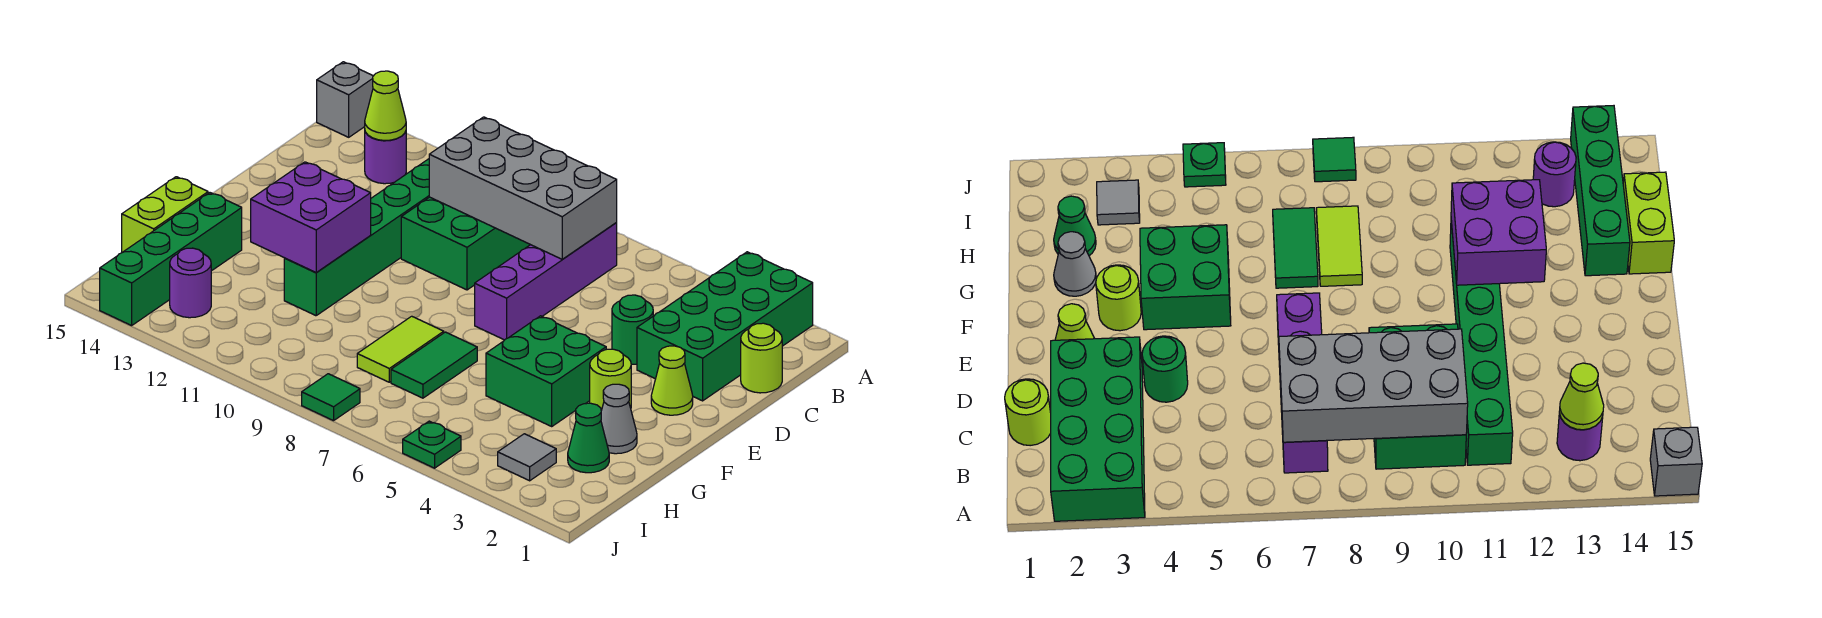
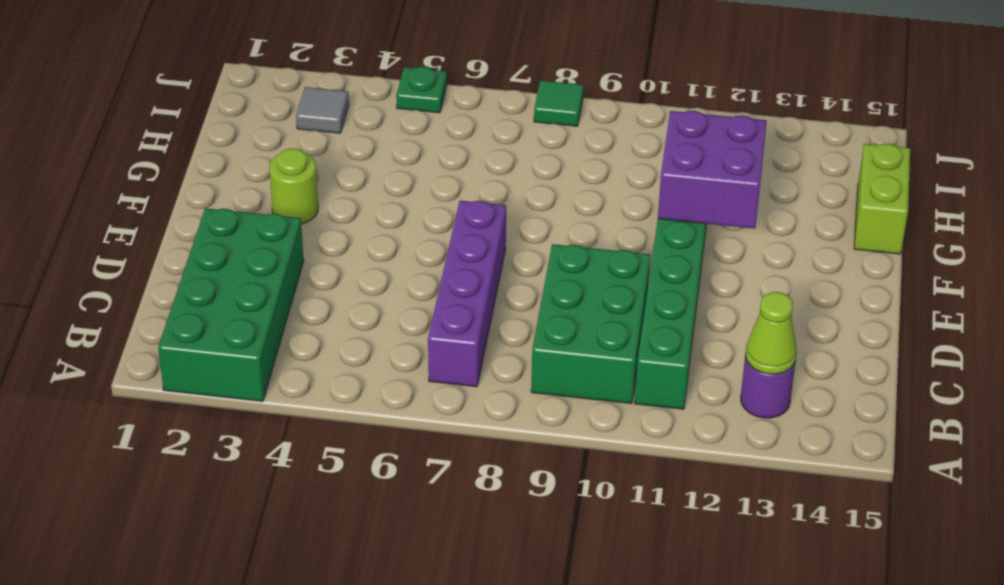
none -> grey 1x1 brick [317,62,373,137]
none -> lime 1x1 round brick [741,323,782,393]
none -> green 1x1 round brick [612,295,653,364]

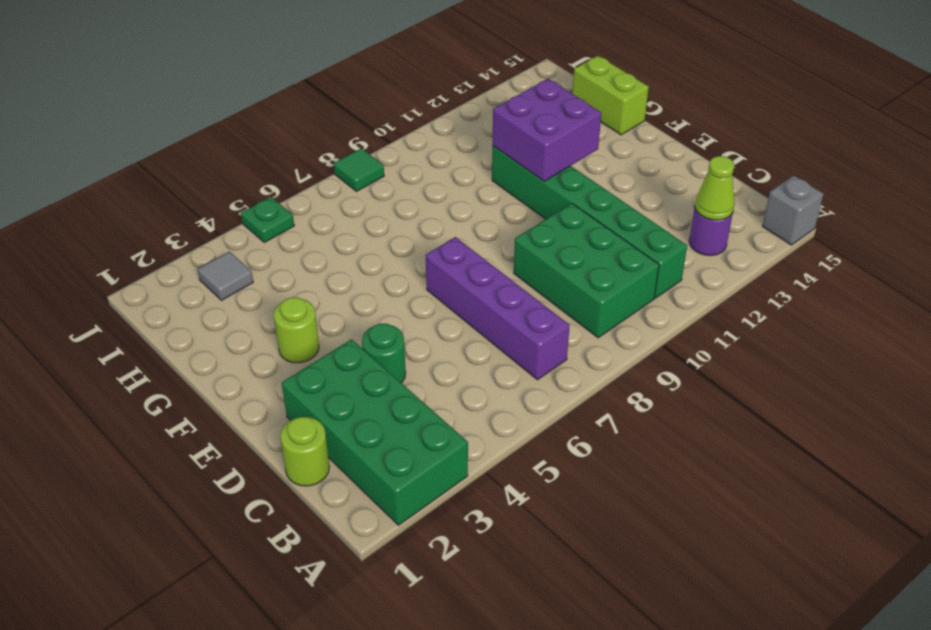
none -> lime 1x1 cone [651,346,693,415]
none -> green 2x2 brick [486,316,606,426]
none -> grey 1x1 cone [601,384,637,454]

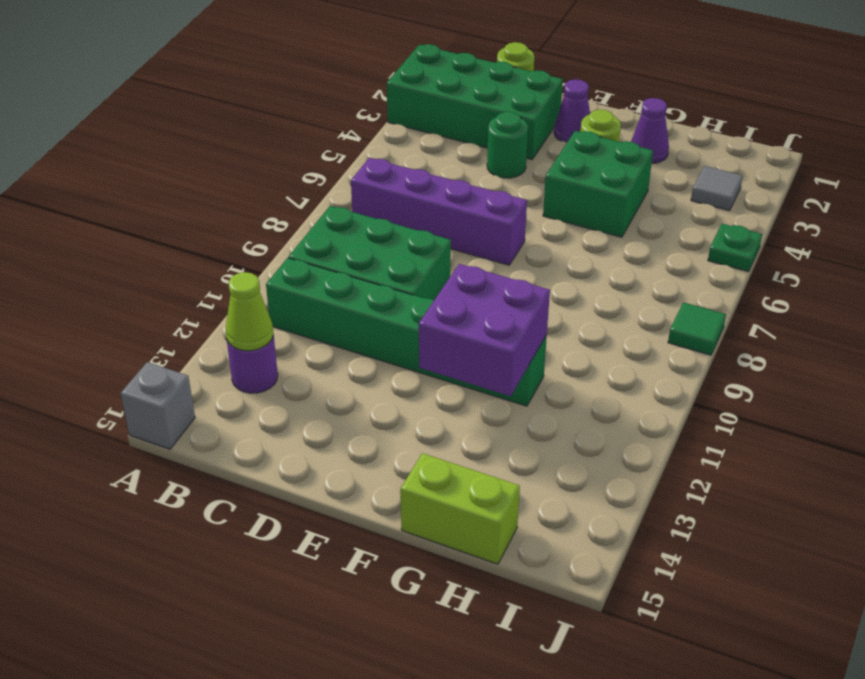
purple 1x1 cone [554,79,590,143] -> lime 1x1 cone [651,346,693,415]
purple 1x1 cone [631,98,669,163] -> grey 1x1 cone [601,384,637,454]
none -> green 1x2 tile [391,332,477,398]
none -> lime 1x2 tile [357,316,444,382]
none -> green 1x4 brick [100,193,242,325]

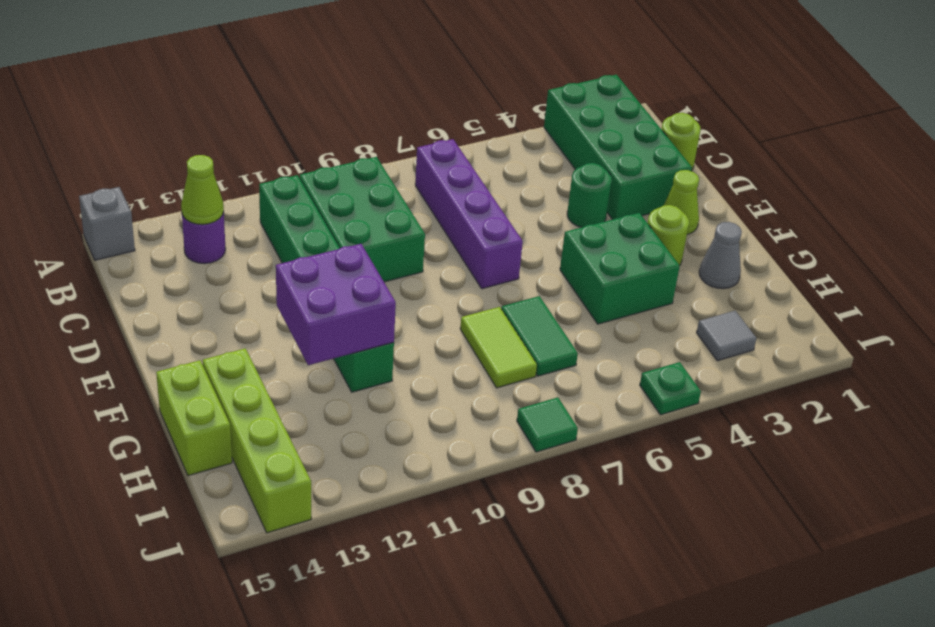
lime 1x4 brick [202,348,311,533] -> green 1x4 brick [100,193,242,325]
none -> green 1x1 cone [568,403,609,473]
none -> purple 1x1 round brick [170,248,211,318]
none -> grey 2x4 brick [429,117,617,259]

